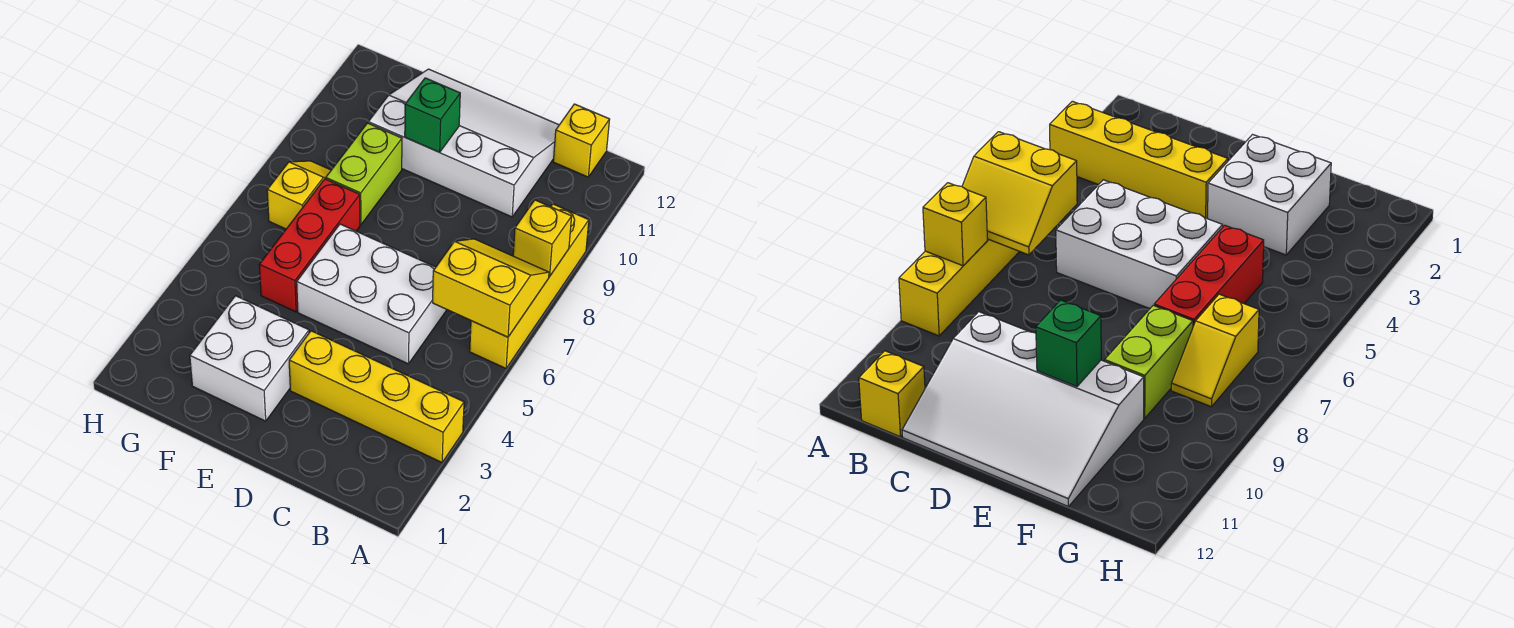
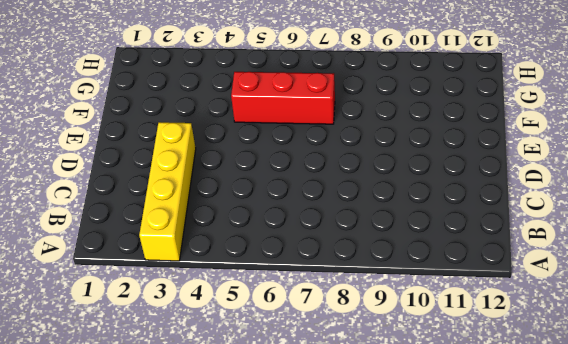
none -> yellow 1x4 brick [470,204,589,368]
none -> yellow 1x1 brick [553,104,610,177]
none -> white 2x3 brick [297,224,447,364]

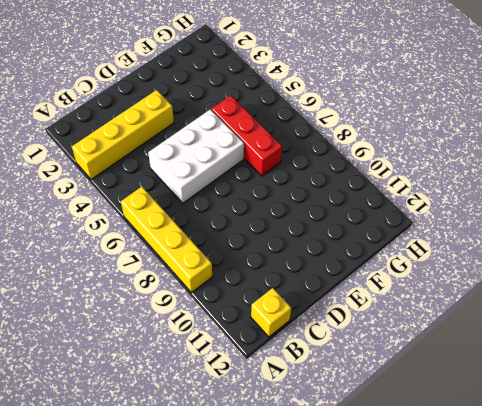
none -> white 3x4 slope [368,69,559,217]
none -> white 2x2 brick [190,296,309,421]
none -> lime 1x2 brick [326,123,402,225]

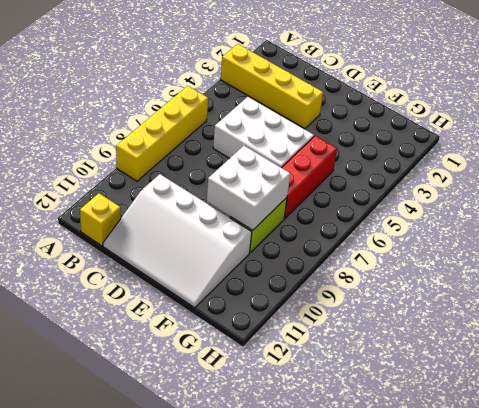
white 2x2 brick [207,146,290,230] -> white 2x2 brick moved to [190,296,309,421]
none -> yellow 1x2 slope [267,161,331,229]
none -> yellow 2x2 slope [433,239,549,337]
none -> yellow 1x1 brick [513,200,572,276]

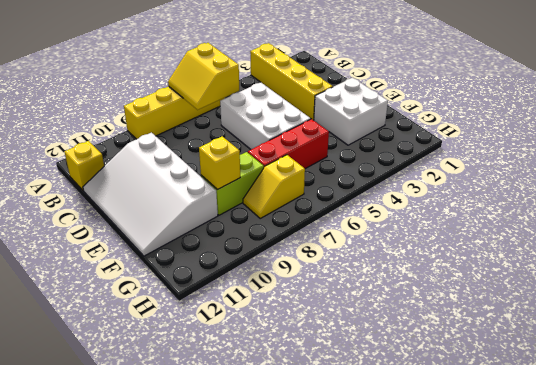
yellow 1x1 brick [199,136,240,190] -> yellow 1x1 brick moved to [513,200,572,276]
none -> green 1x1 brick [405,78,460,152]

